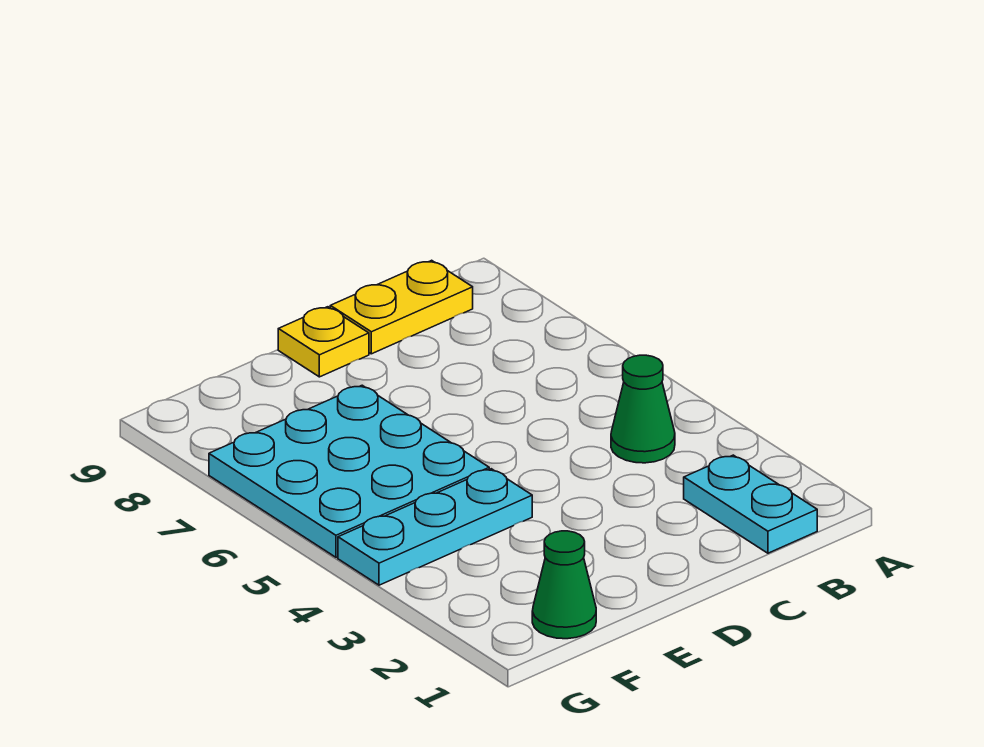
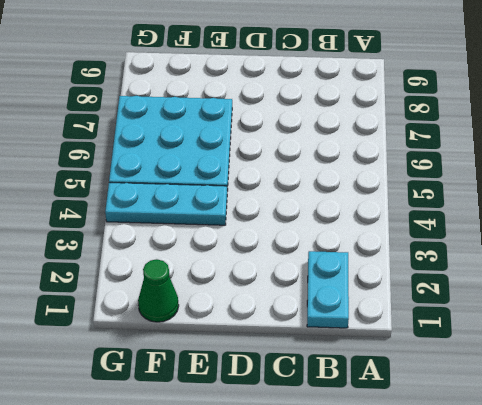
none -> green 1x1 cone [611,355,675,463]
none -> yellow 1x2 plate [330,260,473,354]

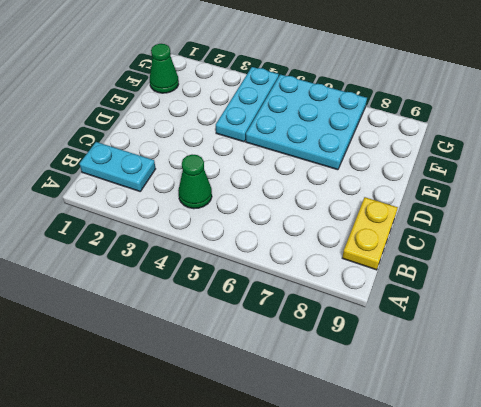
none -> yellow 1x1 plate [278,307,369,377]

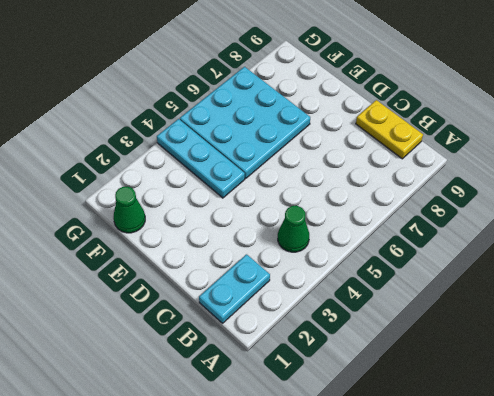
none -> yellow 1x1 plate [278,307,369,377]

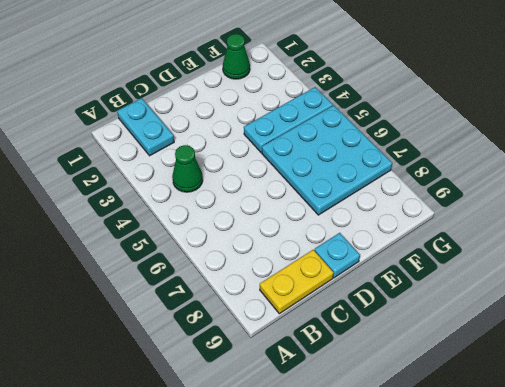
cyan 1x1 plate [314,233,360,278] -> yellow 1x1 plate [278,307,369,377]

